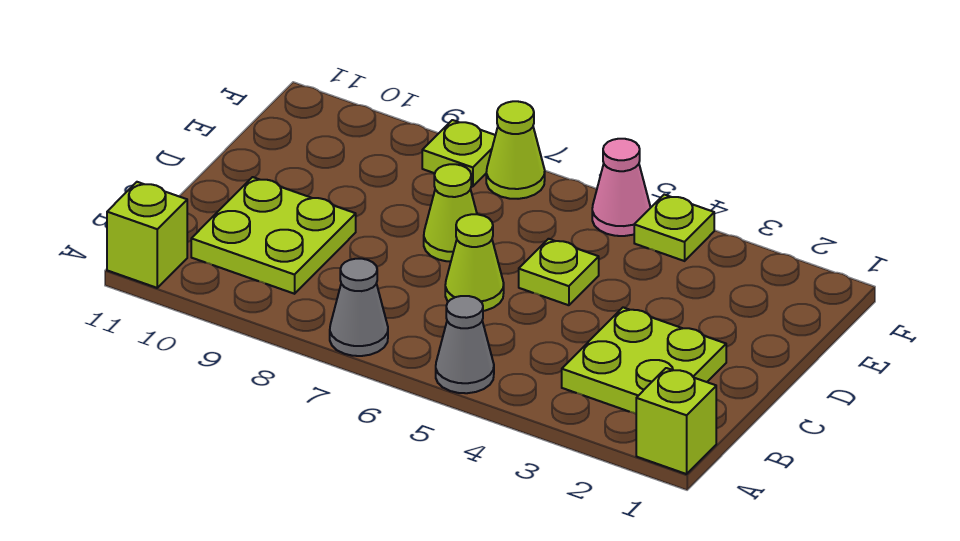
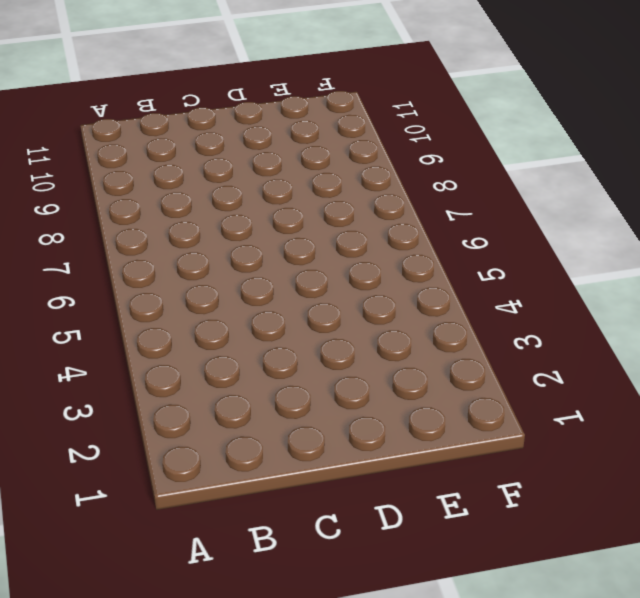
none -> lime 1x1 brick [636,368,716,474]
none -> grey 1x1 cone [436,296,494,393]
none -> grey 1x1 cone [330,259,388,356]

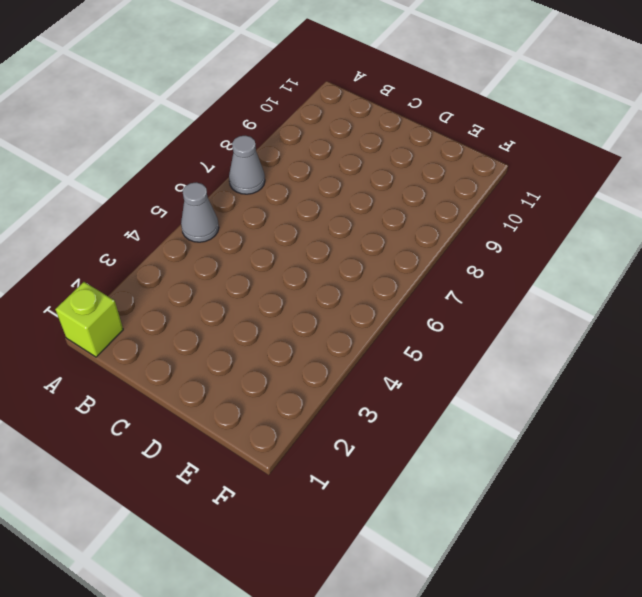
none -> lime 1x1 brick [107,182,187,288]
none -> lime 2x2 plate [562,307,726,414]
none -> lime 2x2 plate [191,177,356,294]

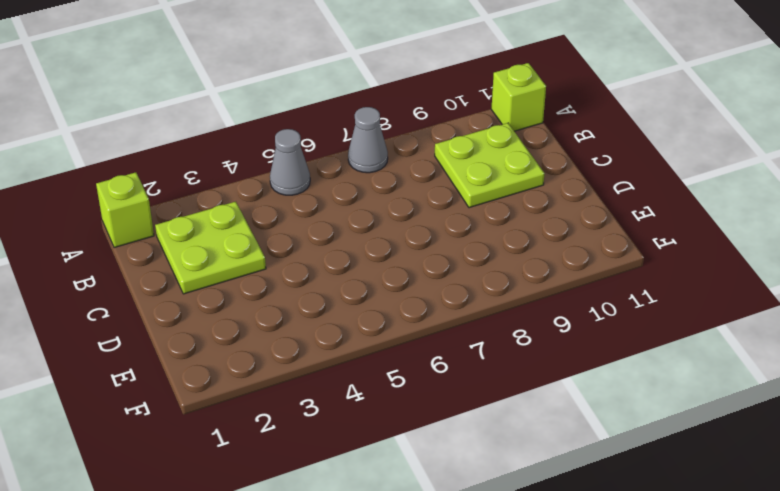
none -> lime 1x1 cone [445,214,504,311]
none -> lime 1x1 plate [519,239,599,305]
none -> lime 1x1 cone [424,164,477,262]

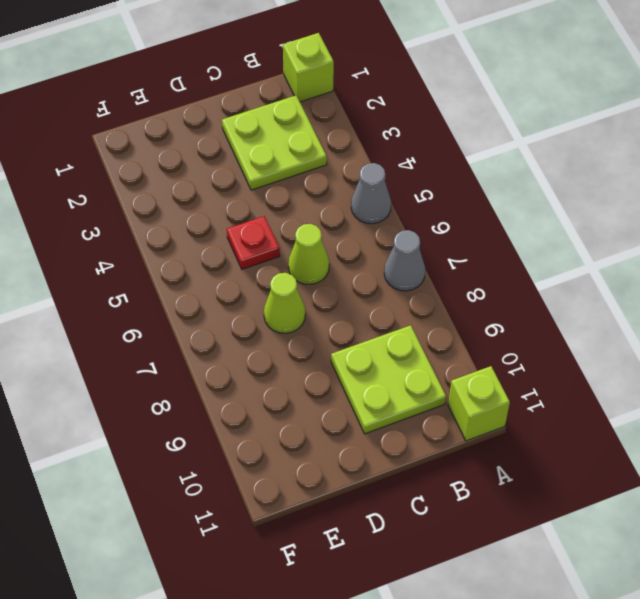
red 1x1 plate [227,216,280,269] -> lime 1x1 plate [519,239,599,305]
none -> lime 1x1 plate [634,195,714,261]
none -> pink 1x1 cone [592,139,650,236]
none -> lime 1x1 cone [486,101,545,199]

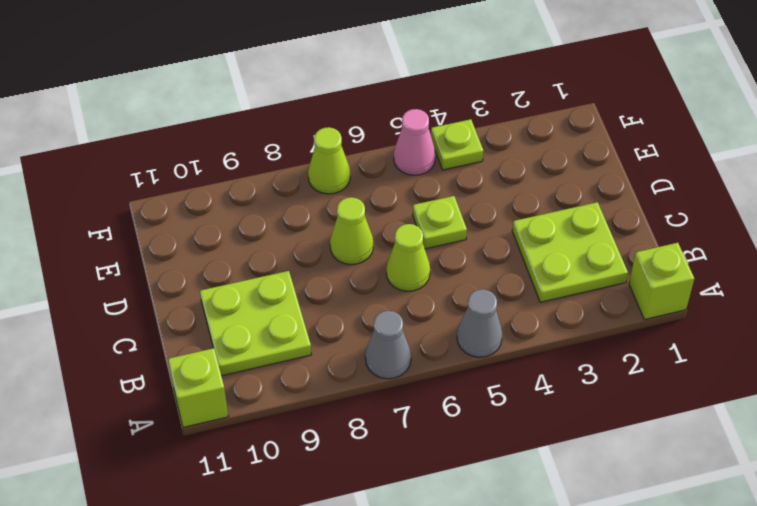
none -> lime 1x1 plate [422,120,495,187]

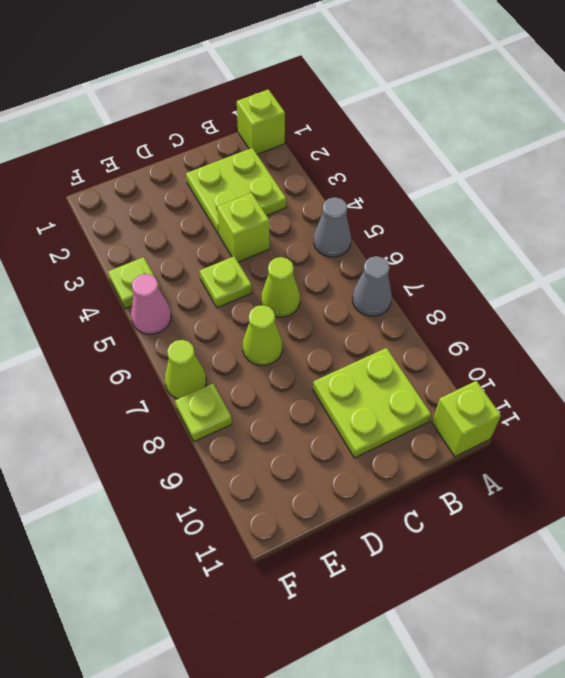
lime 1x1 brick [217,193,270,262] -> none

